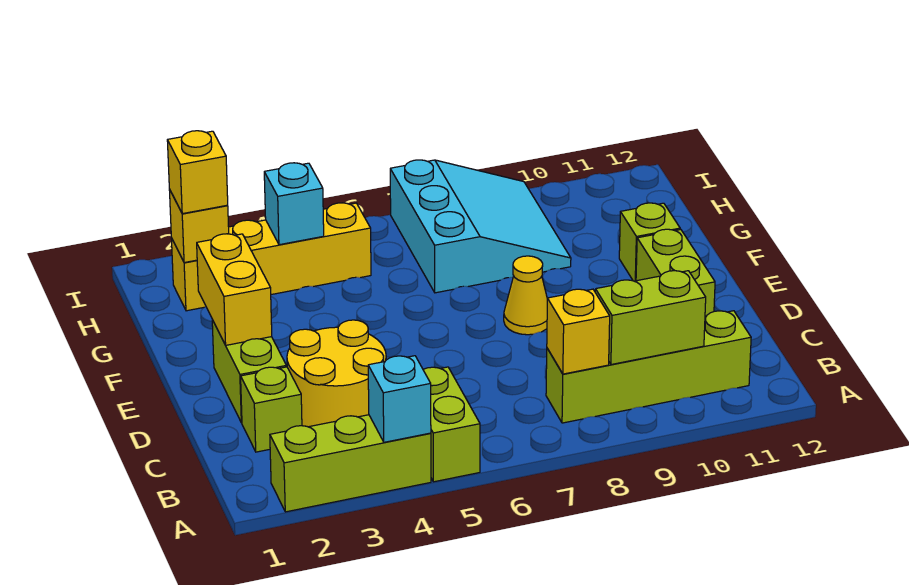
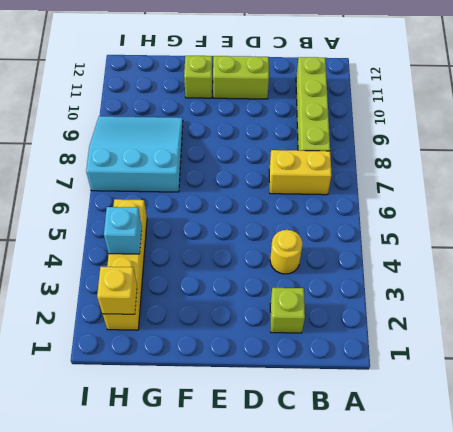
yellow 1x2 brick [269,150,332,195] -> yellow 1x2 brick moved to [197,234,272,345]
yellow 1x1 round brick [270,230,303,274] -> yellow 2x2 round brick [287,320,386,427]
none -> lime 1x3 brick [270,415,431,512]
none -> lime 1x2 brick [423,367,480,482]
none -> lime 1x2 brick [212,320,286,423]

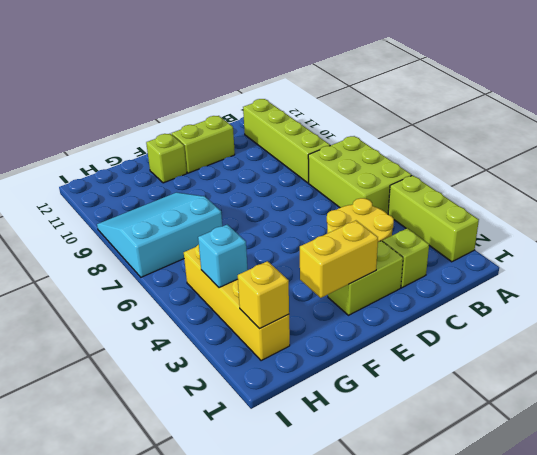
lime 2x3 brick [308,136,412,214] -> lime 1x2 brick [423,367,480,482]
none -> yellow 1x1 cone [504,256,547,335]
none -> cyan 1x1 brick [368,356,431,442]
none -> yellow 1x1 brick [547,289,610,374]

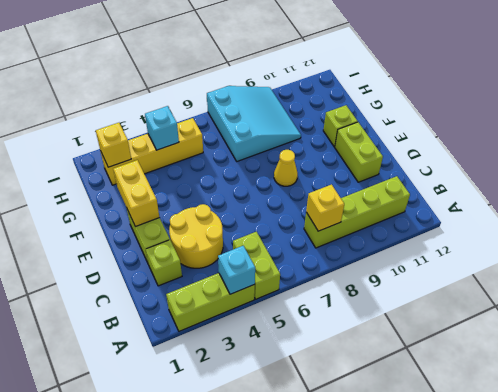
none -> lime 1x2 brick [595,271,706,365]
none -> yellow 1x1 brick [167,131,228,214]

